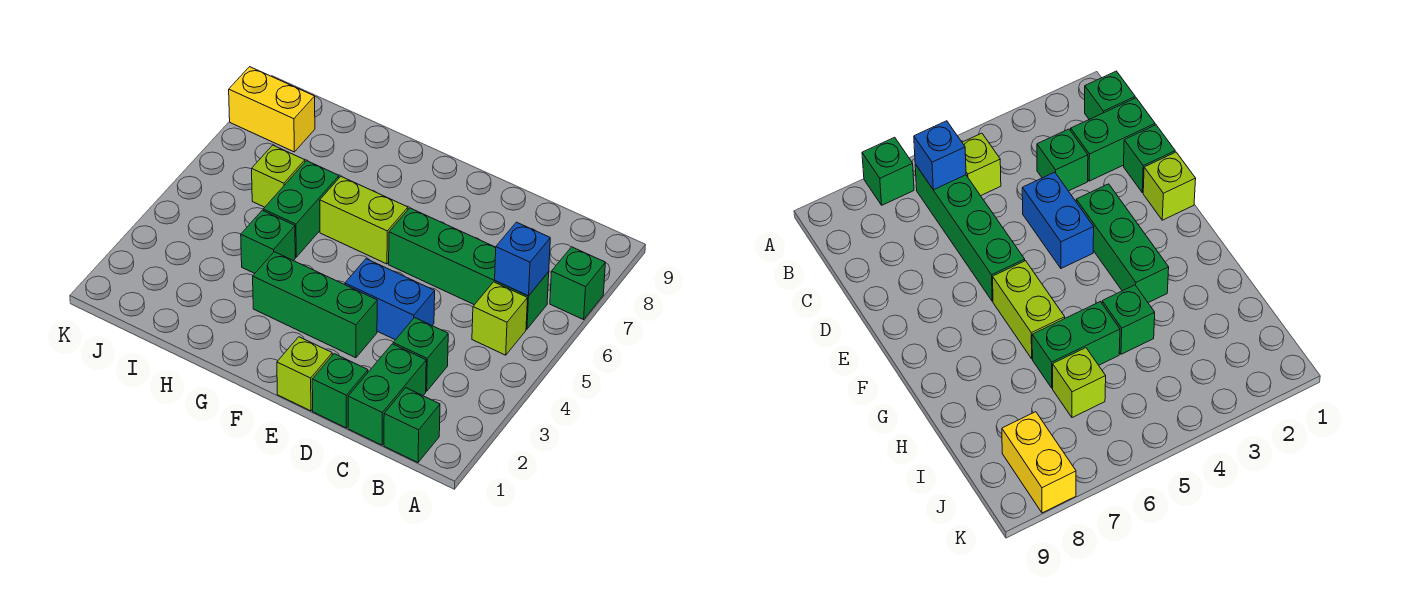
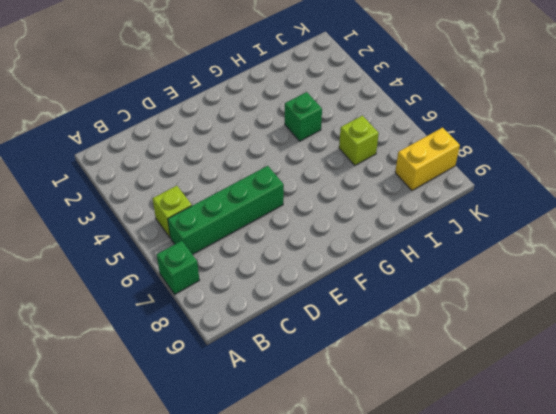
none -> green 1x1 brick [384,388,440,462]
none -> green 1x2 brick [348,344,426,445]
none -> green 1x1 brick [393,318,448,391]

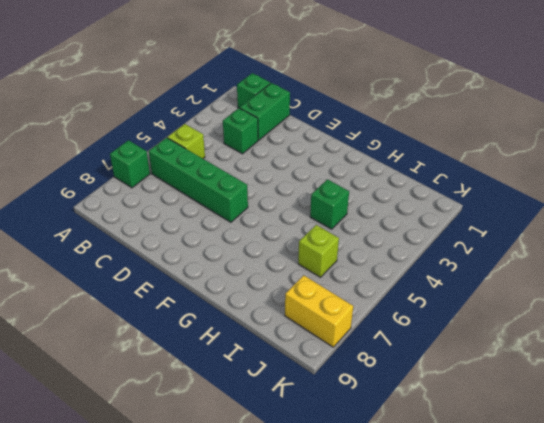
none -> green 1x1 brick [312,354,368,428]
none -> blue 1x2 brick [345,259,435,340]
none -> lime 1x1 brick [277,337,332,411]

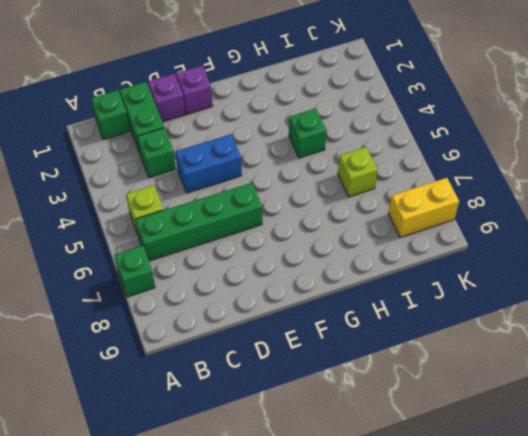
purple 1x1 brick [148,74,185,122] -> green 1x1 brick [312,354,368,428]
purple 1x1 brick [176,66,213,114] -> lime 1x1 brick [277,337,332,411]
none -> green 1x3 brick [253,252,377,358]
none -> lime 1x2 brick [320,177,408,264]
none -> green 1x2 brick [263,161,339,257]

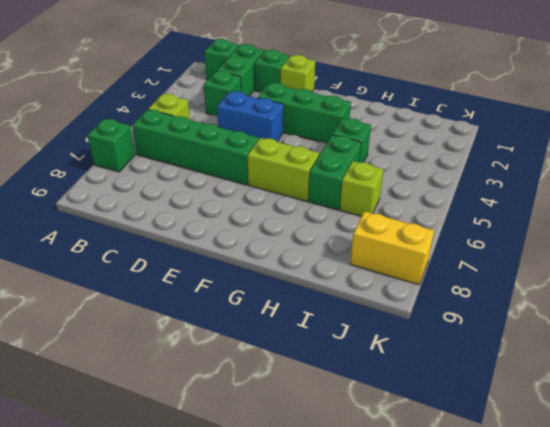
none -> blue 1x1 brick [495,222,550,296]

